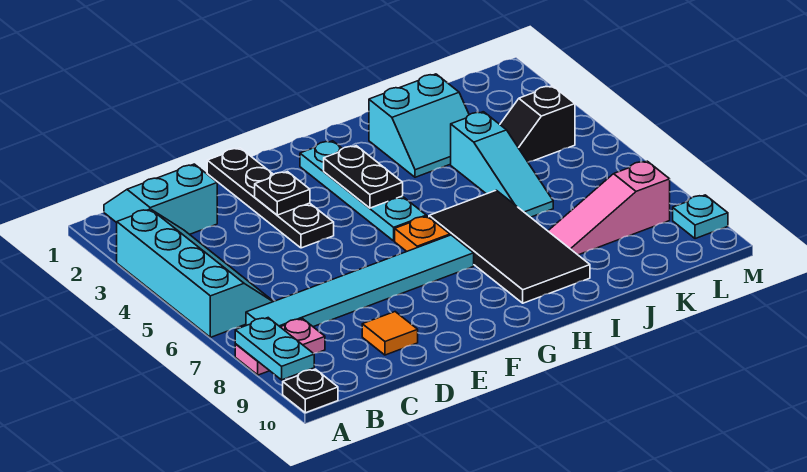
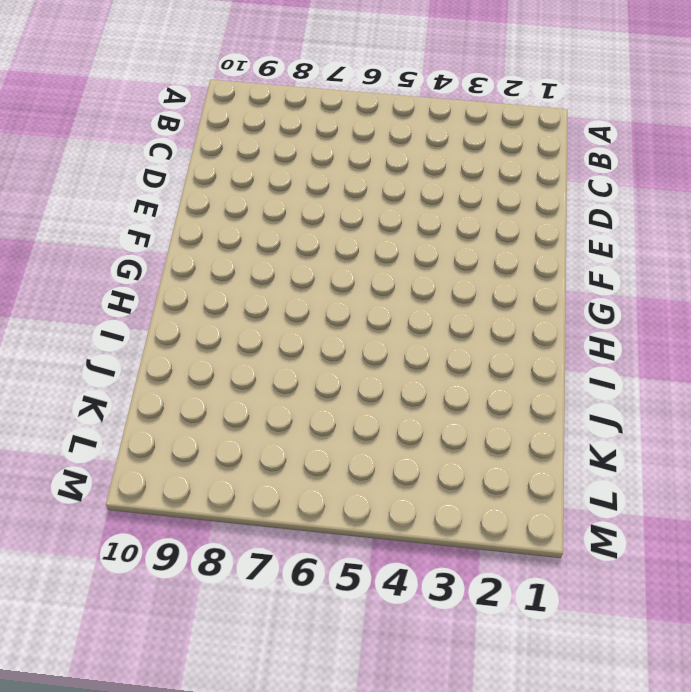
none -> cyan 2x4 slope [117,209,274,337]
none -> pink 1x2 plate [235,319,325,375]
none -> black 1x1 plate [283,369,338,413]

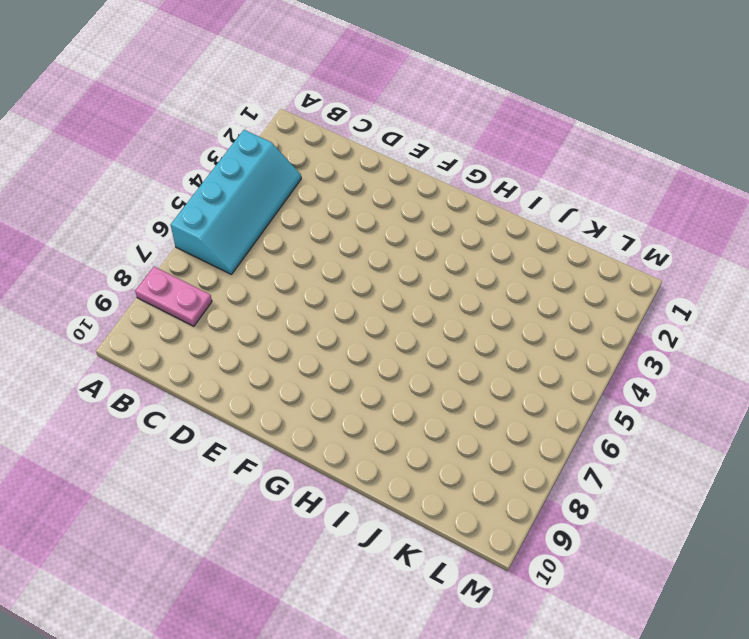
none -> black 1x1 plate [283,369,338,413]
none -> cyan 2x2 slope [104,164,217,234]
none -> cyan 1x6 tile [246,235,474,327]

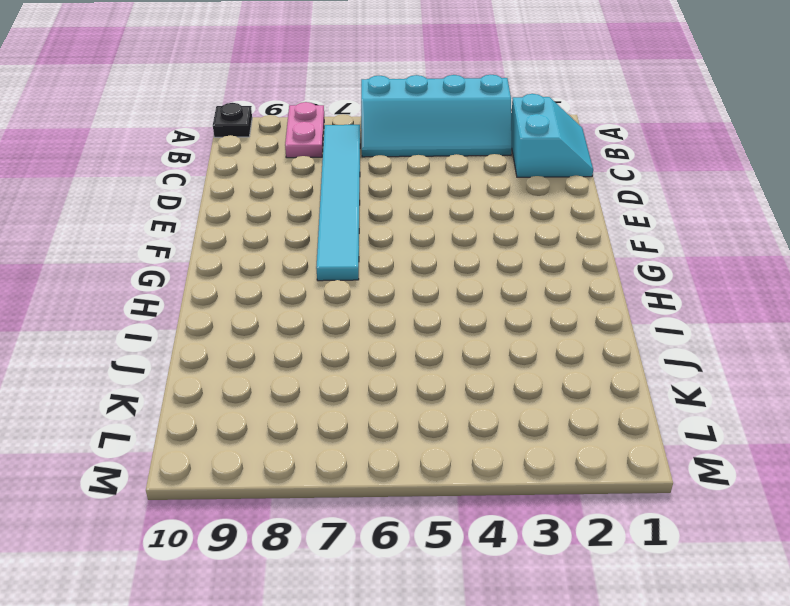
none -> orange 1x1 tile [362,312,418,355]
none -> black 1x4 plate [207,148,334,248]
none -> cyan 1x4 plate [300,141,426,241]

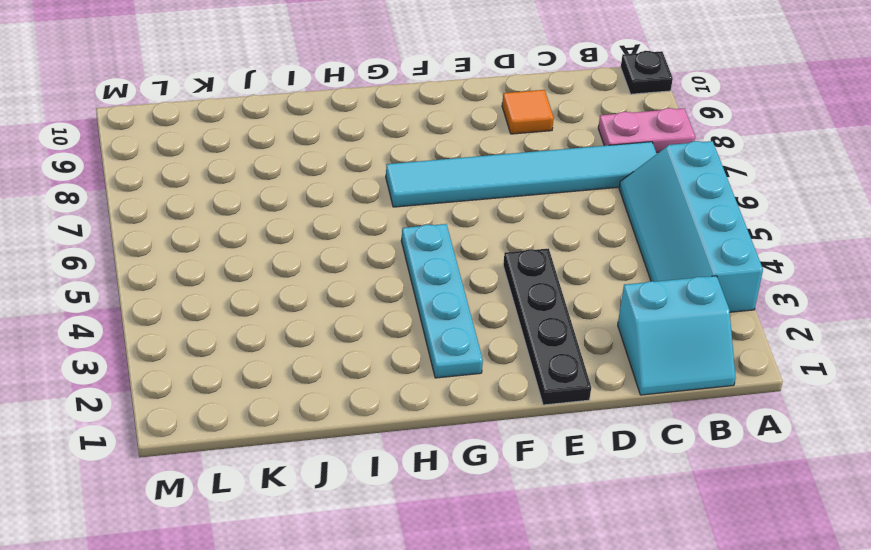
none -> orange 1x1 plate [395,216,450,251]
none -> black 2x4 tile [429,190,590,303]
none -> cyan 2x2 slope [369,74,469,177]

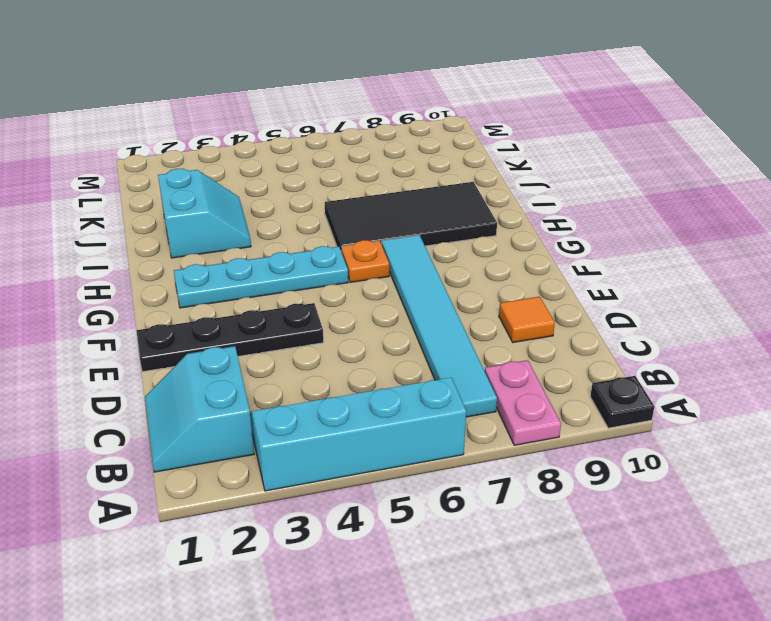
none -> cyan 1x3 slope [451,112,553,217]
none -> pink 1x3 slope [548,161,670,255]
none -> black 1x2 slope [500,86,575,162]

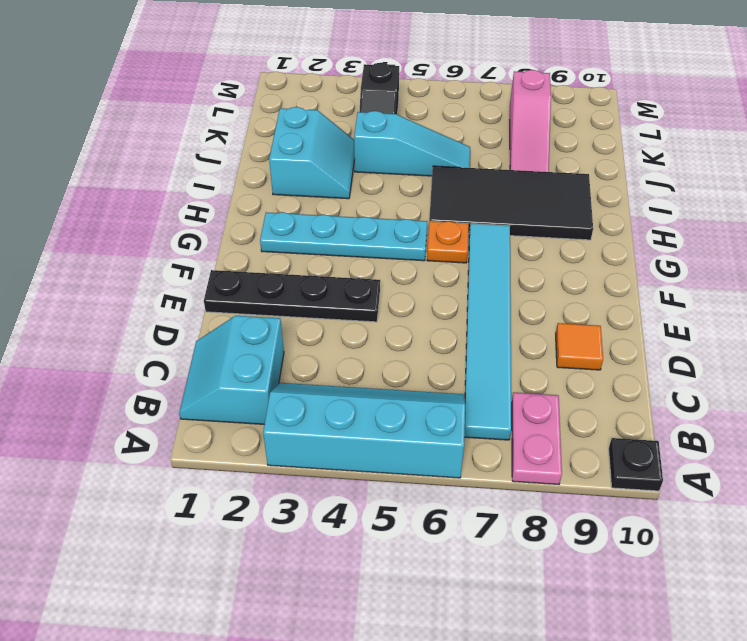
none -> cyan 1x1 plate [673,195,728,239]
none -> cyan 1x2 plate [235,318,314,380]
none -> black 1x1 plate [255,172,310,215]

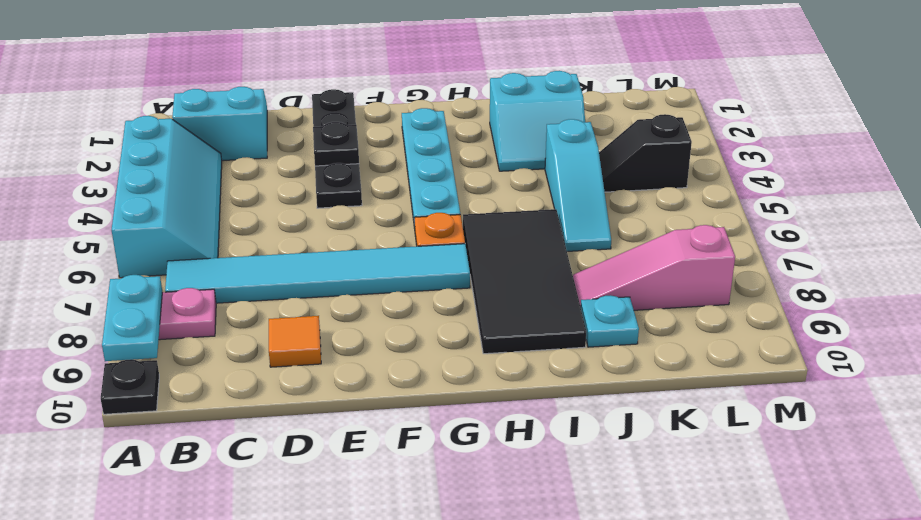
cyan 1x1 plate [581,295,639,347] -> cyan 1x1 plate moved to [673,195,728,239]
none -> black 1x2 plate [324,146,403,208]

